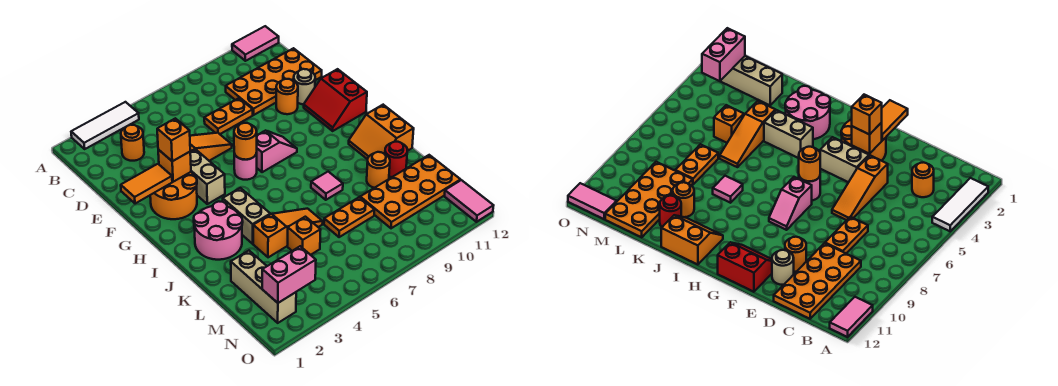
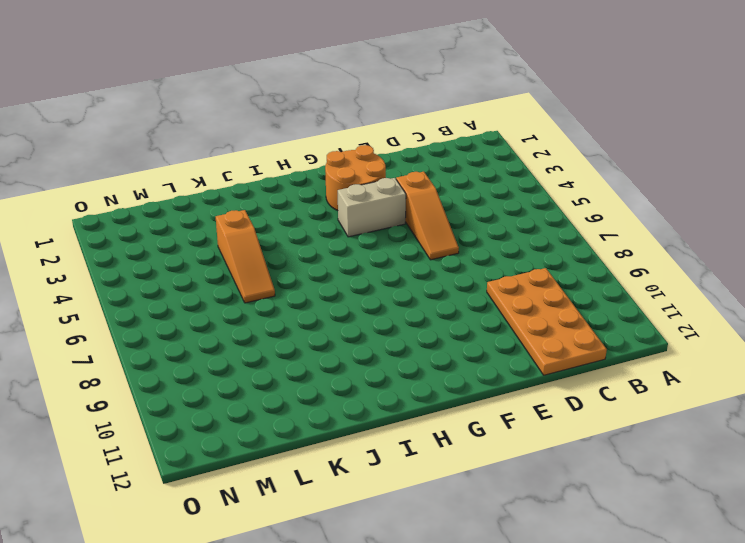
none -> white 1x3 tile [71,102,139,149]
none -> pink 1x2 tile [232,26,279,61]
none -> orange 1x1 round brick [121,125,144,161]
none -> orange 1x2 plate [204,98,253,134]

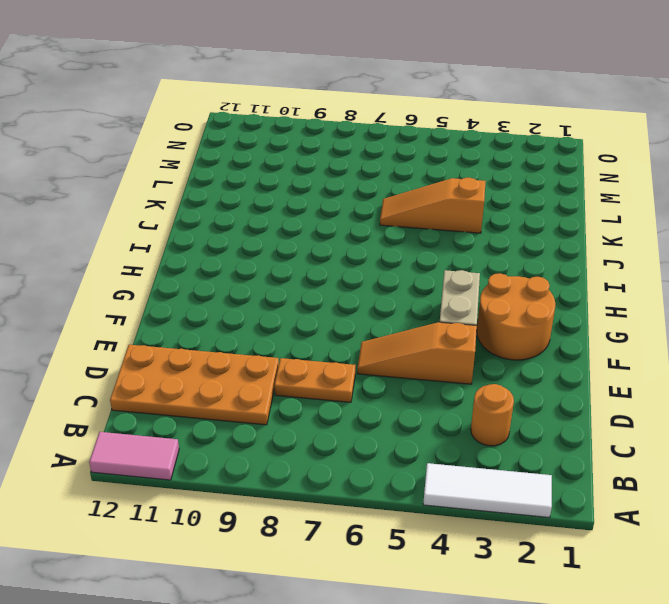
none -> orange 1x1 round brick [276,79,298,114]
none -> tan 1x1 round brick [294,69,315,104]
none -> red 2x2 slope [304,69,367,131]
none -> pink 1x1 round brick [234,153,257,180]

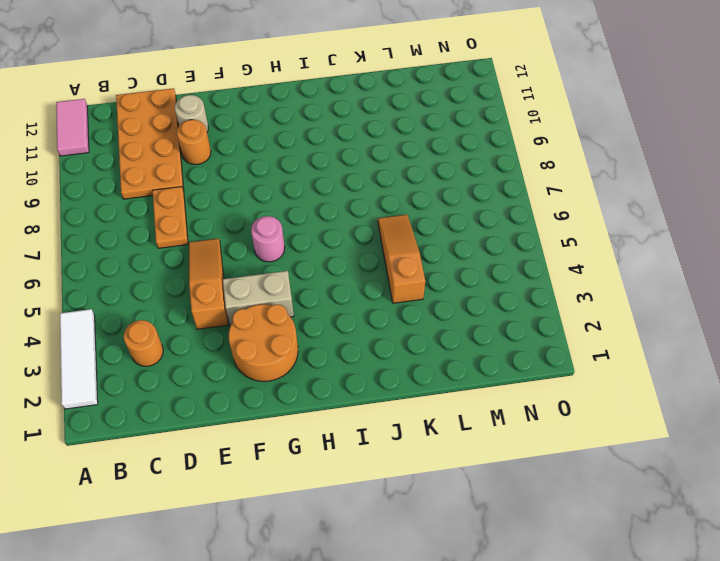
none -> red 2x2 slope [304,69,367,131]
none -> pink 1x2 slope [257,131,297,172]
none -> pink 2x2 round brick [194,202,243,260]
none -> tan 1x2 brick [223,188,270,244]

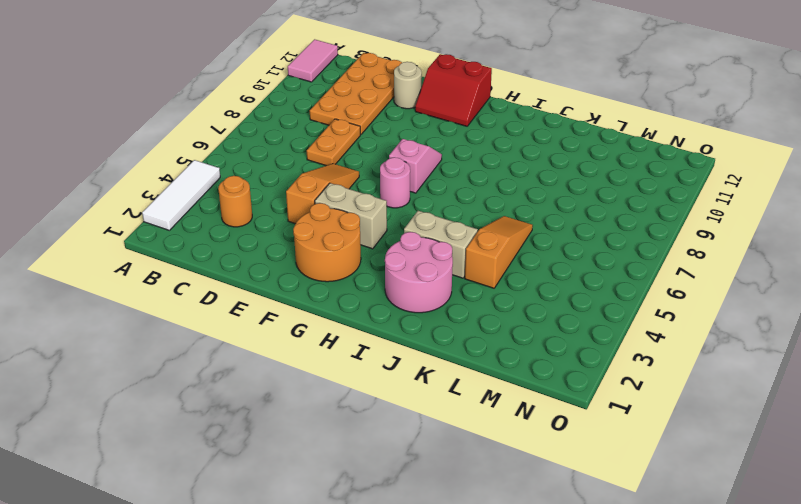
none -> orange 1x1 round brick [276,79,298,114]
none -> orange 2x2 slope [349,105,414,159]
none -> pink 1x1 tile [311,172,343,200]
none -> orange 1x1 round brick [367,152,390,188]

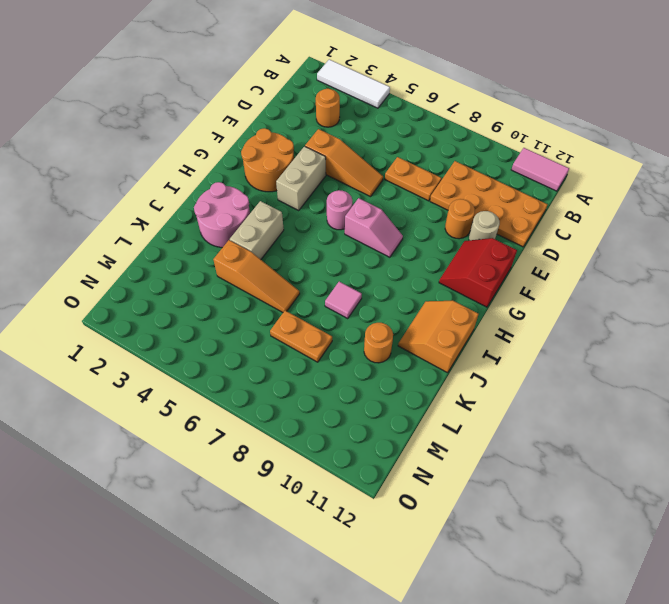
none -> red 1x1 round brick [385,142,407,177]
none -> tan 1x3 brick [231,251,296,323]
none -> orange 1x1 brick [287,217,321,255]
none -> orange 2x4 plate [360,155,461,228]

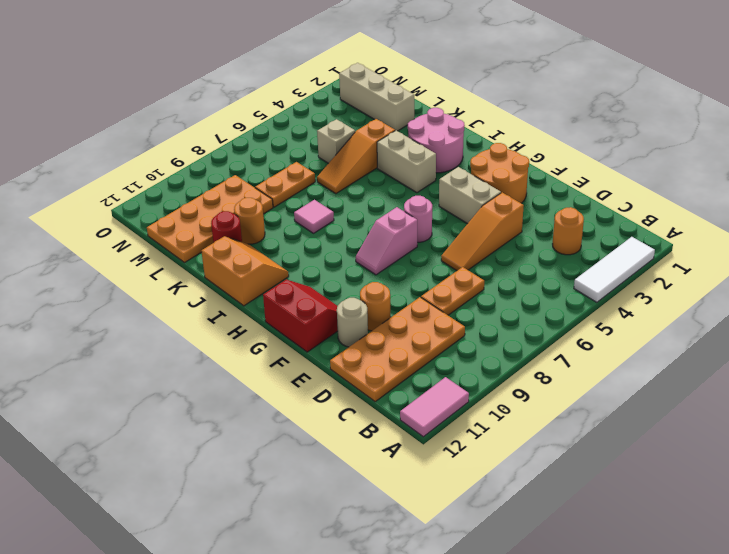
tan 1x1 brick [317,119,355,163] -> orange 1x1 brick [287,217,321,255]
none -> pink 1x2 tile [444,180,494,222]
none -> orange 1x2 tile [121,164,172,204]
none -> orange 1x1 brick [158,150,191,182]
none -> orange 1x1 round brick [234,123,257,160]

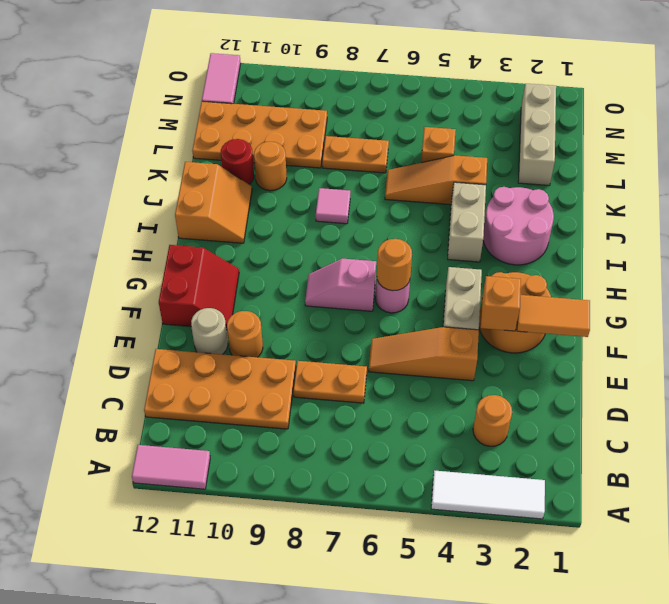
none -> pink 1x2 brick [262,246,316,303]
none -> orange 1x1 brick [157,118,190,161]

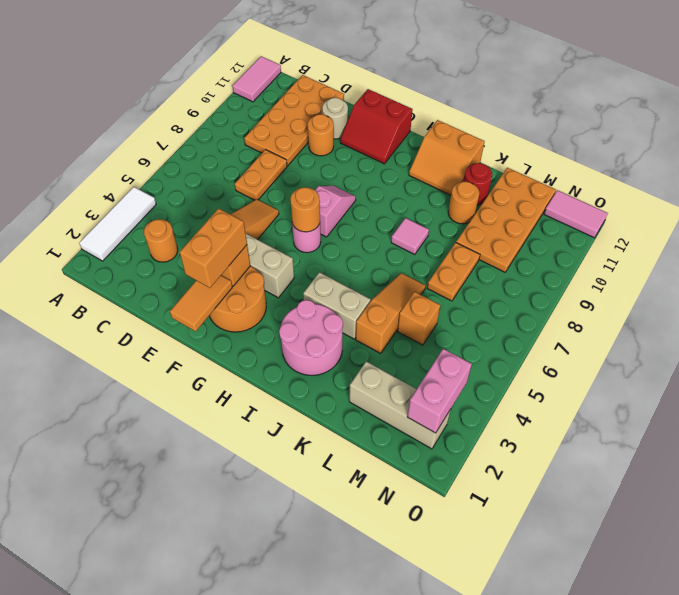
orange 1x2 brick [180,208,247,288] -> orange 1x1 brick [157,118,190,161]

